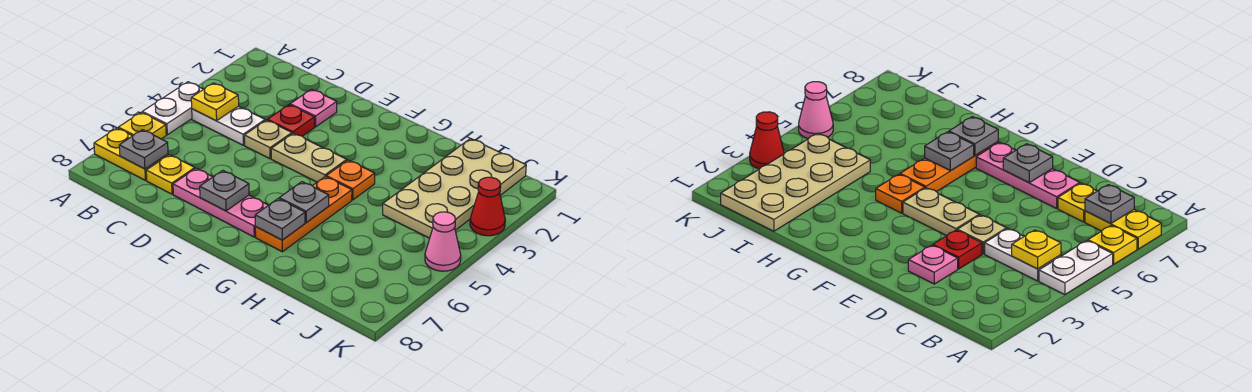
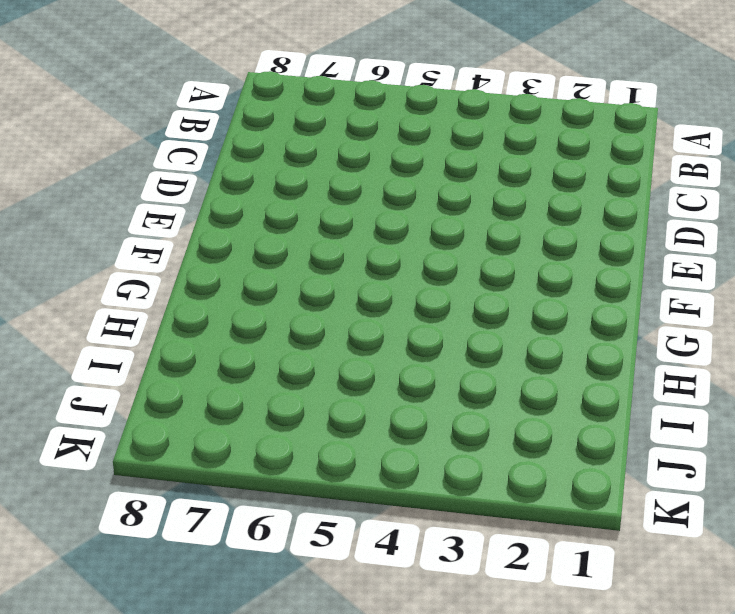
none -> white 1x2 plate [142,82,203,135]
none -> yellow 1x1 plate [118,112,166,139]
none -> yellow 1x2 plate [94,128,168,180]

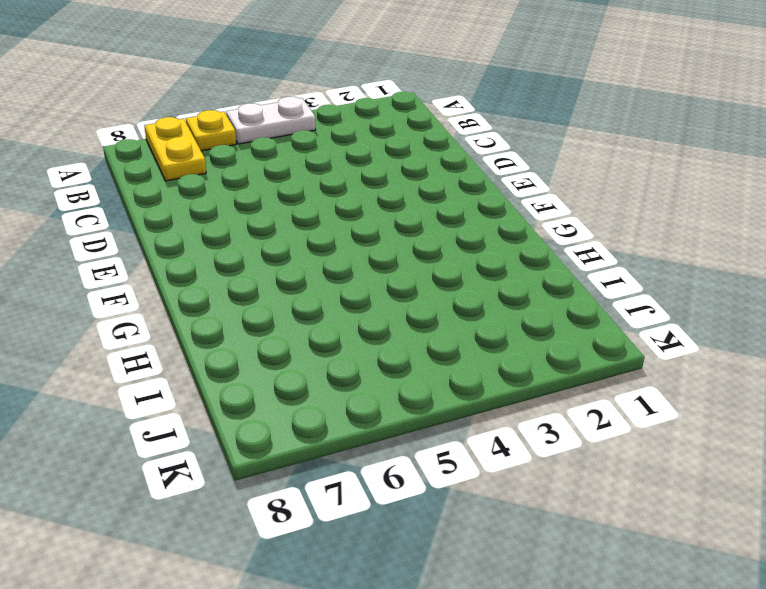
none -> white 1x2 plate [192,106,265,145]
none -> yellow 1x1 plate [146,155,195,194]
none -> pink 1x1 plate [290,89,337,127]

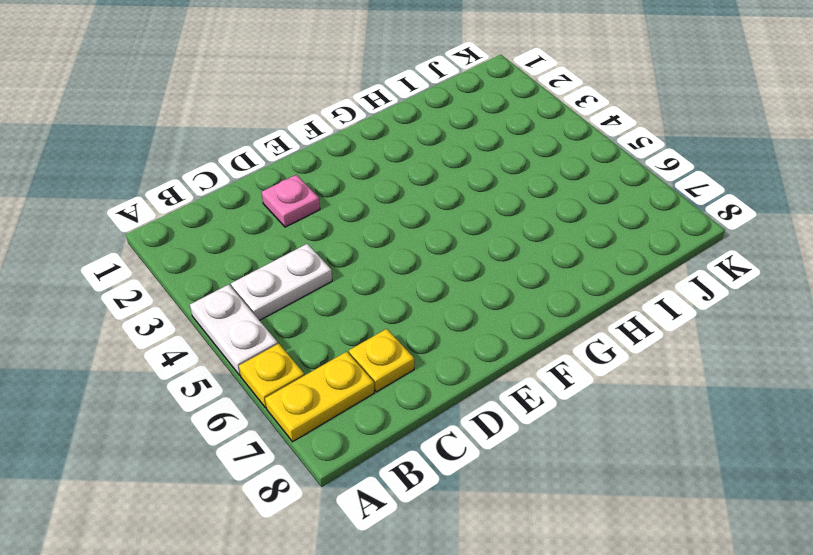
none -> red 1x1 plate [267,105,315,136]
none -> tan 1x1 plate [244,120,292,159]
none -> pink 1x3 plate [173,168,268,237]

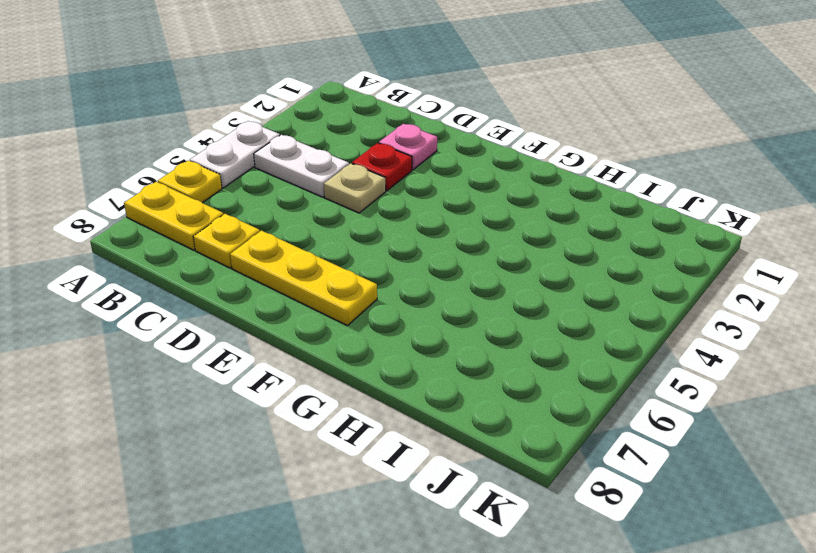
yellow 1x3 plate [230,231,377,326] -> pink 1x3 plate [173,168,268,237]
none -> tan 1x2 plate [271,133,347,182]
none -> orange 1x1 plate [326,160,375,200]
none -> orange 1x3 plate [255,177,352,252]

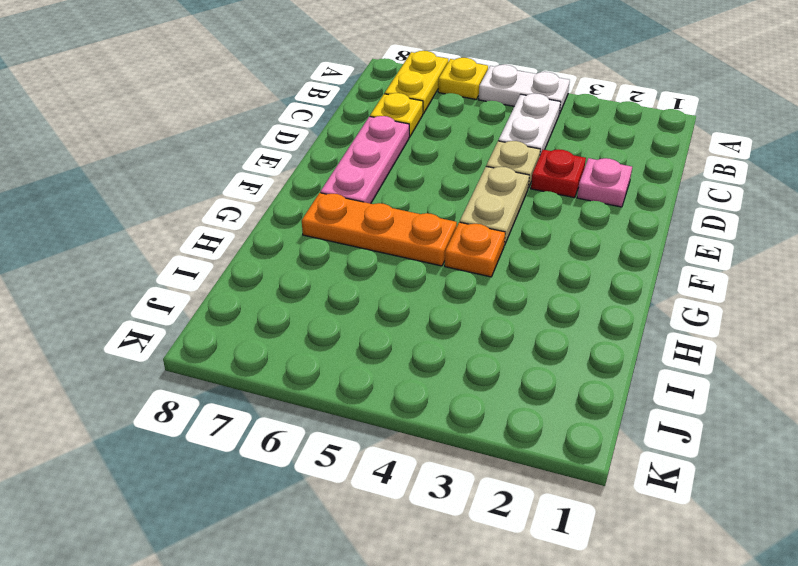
none -> tan 2x4 plate [383,139,526,238]
none -> red 1x1 cone [470,177,505,236]
none -> pink 1x1 cone [425,212,461,271]

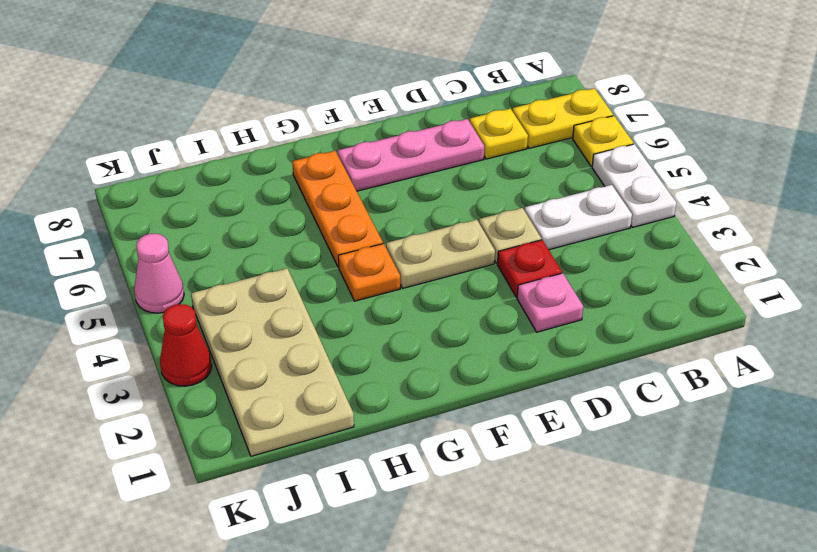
none -> yellow 1x1 plate [191,83,239,121]
none -> grey 1x1 plate [119,130,168,169]
none -> grey 1x1 plate [200,170,249,211]

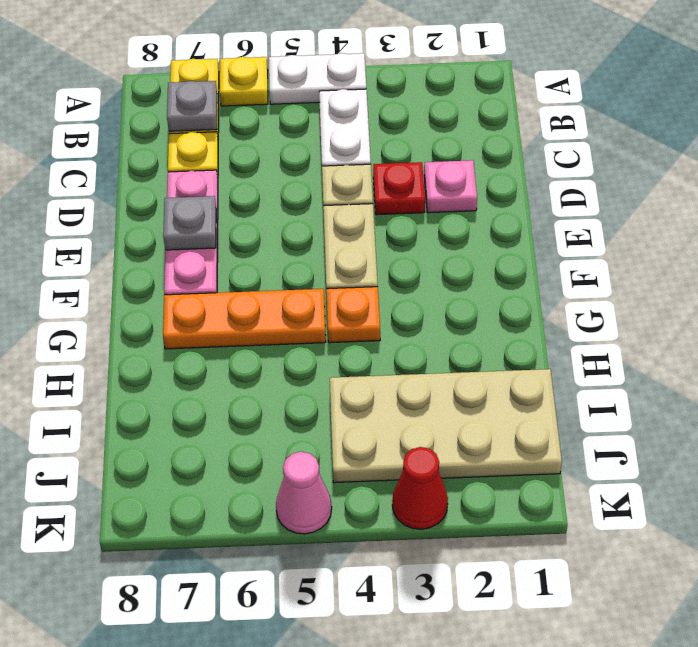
none -> yellow 1x1 plate [191,83,239,121]
none -> grey 1x1 plate [279,182,329,223]
none -> grey 1x1 plate [255,199,305,240]

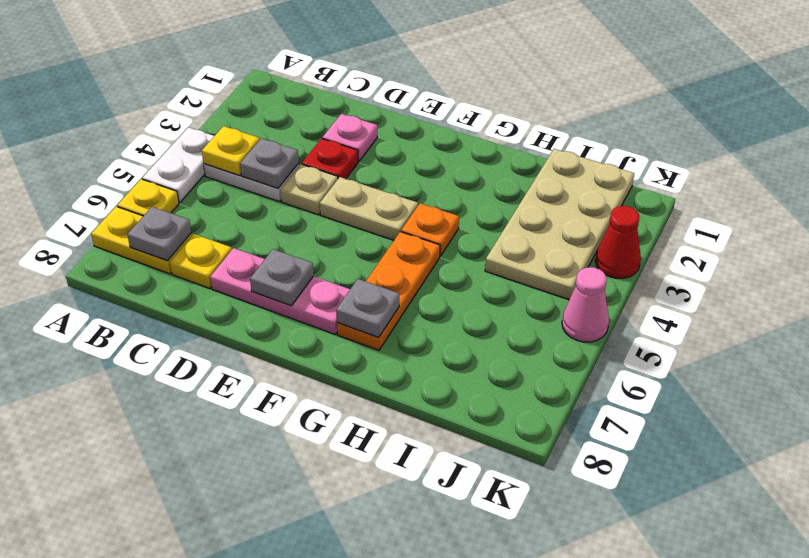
grey 1x1 plate [240,138,299,188] -> grey 1x1 plate moved to [279,182,329,223]

